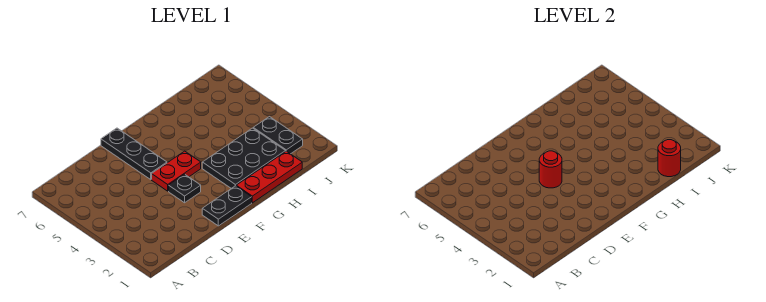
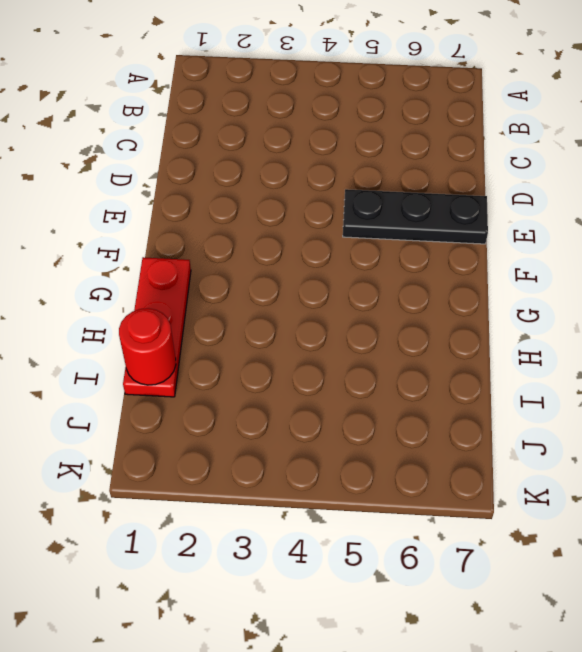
none -> black 1x2 plate [202,186,252,226]
none -> black 1x1 plate [169,174,201,203]

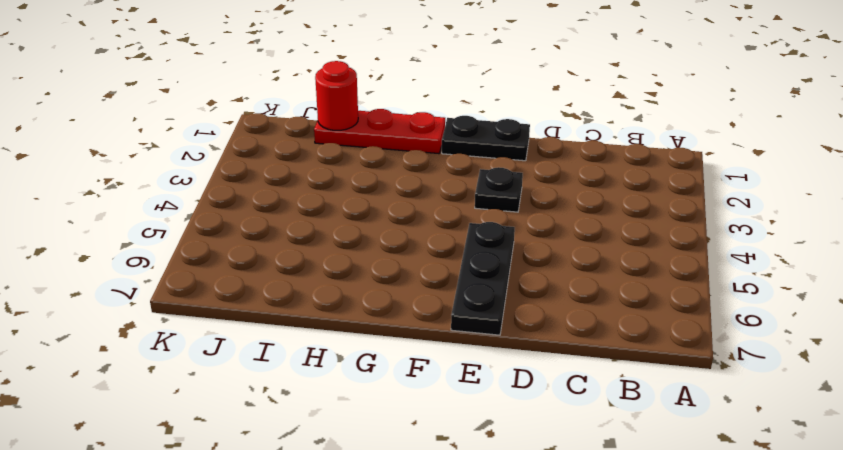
none -> red 1x2 plate [152,151,201,191]
none -> black 2x3 plate [202,128,286,188]

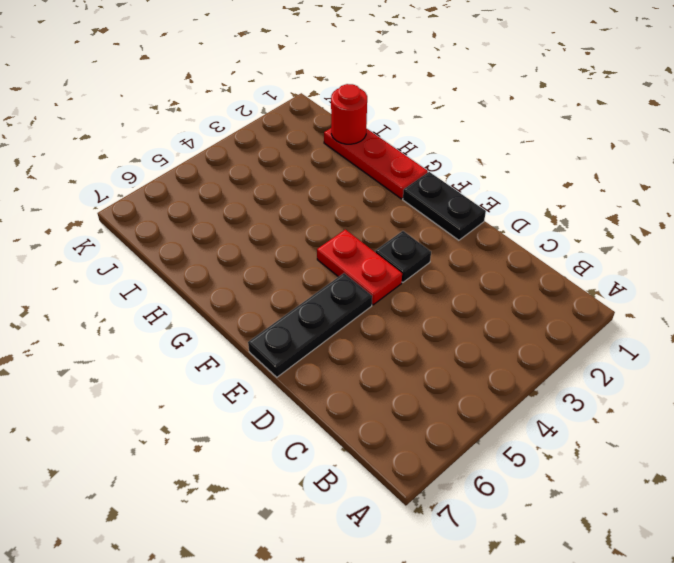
none -> black 2x3 plate [202,128,286,188]
none -> black 1x2 plate [253,117,303,154]

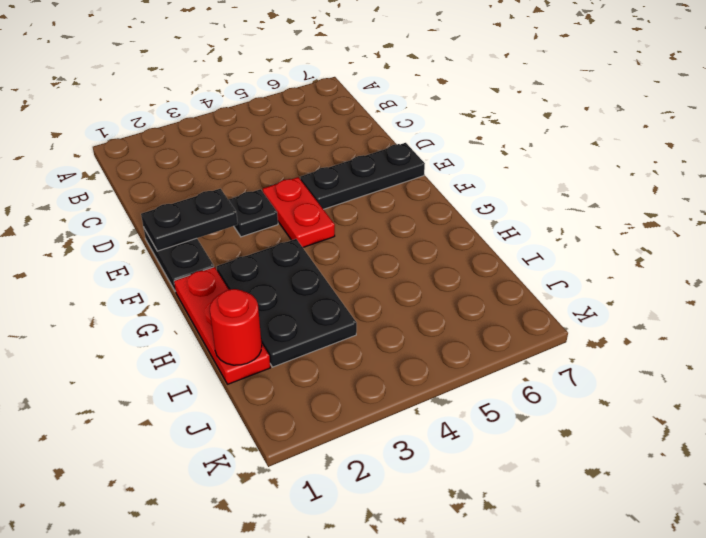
black 1x2 plate [141,189,238,251] -> black 1x2 plate moved to [253,117,303,154]
none -> red 1x1 round brick [539,151,562,188]

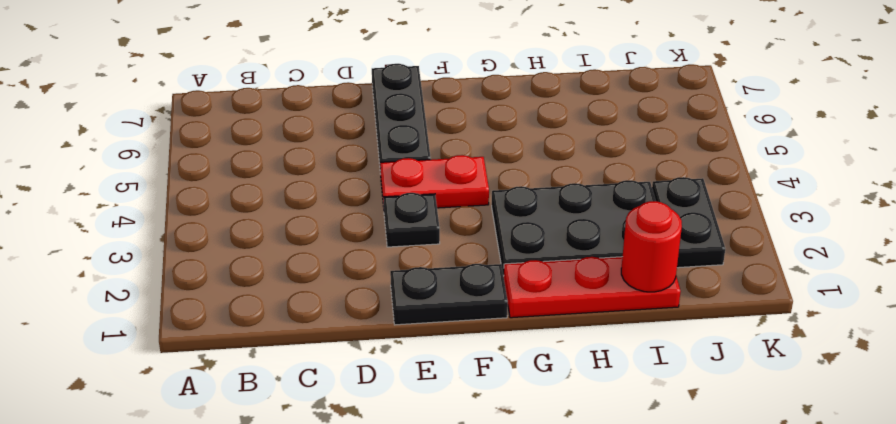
none -> red 1x1 round brick [539,151,562,188]

